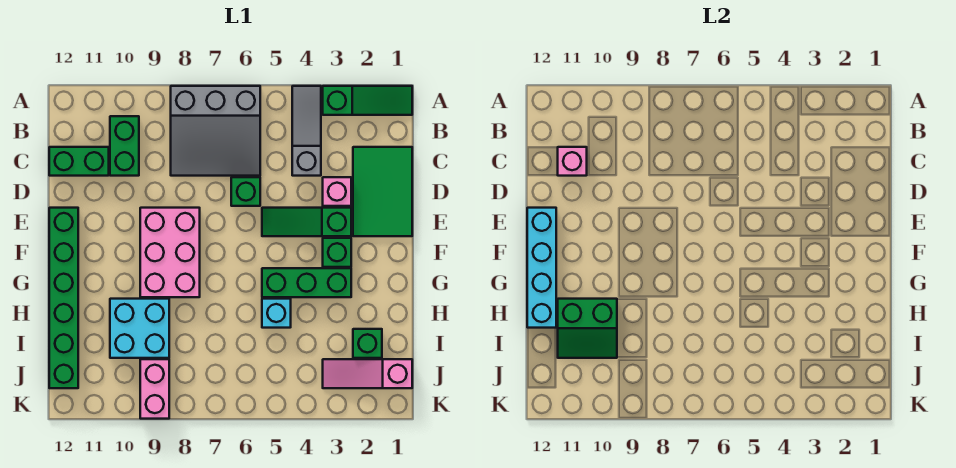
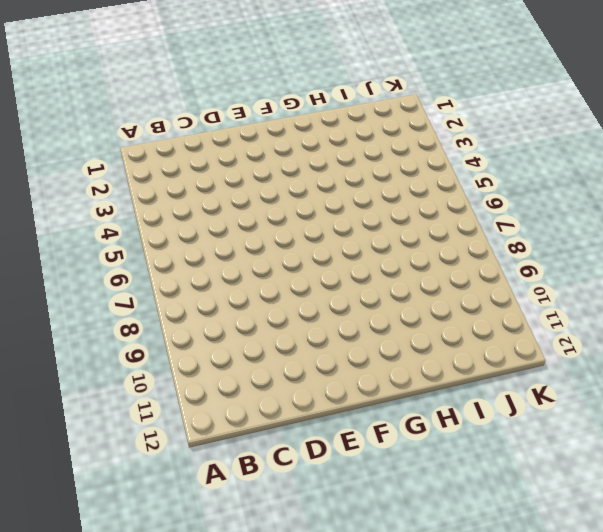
none -> green 1x3 slope [323,86,412,115]
none -> grey 1x3 slope [292,86,321,176]
none -> grey 3x3 slope [171,86,260,176]

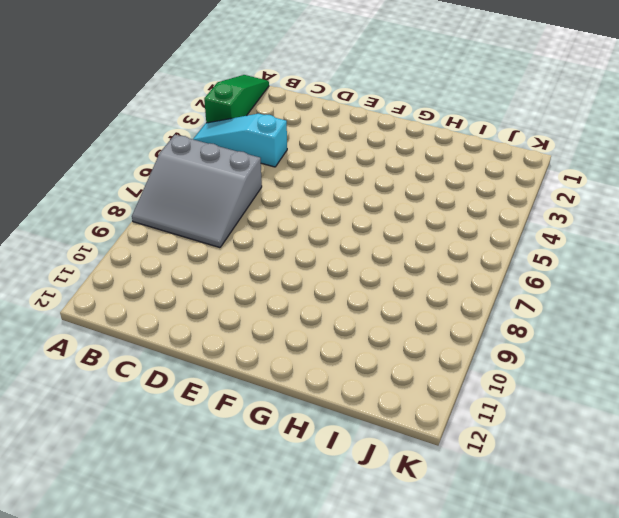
cyan 1x3 slope [193,114,287,167] -> grey 1x3 slope [292,86,321,176]
grey 3x3 slope [132,135,262,248] -> grey 3x3 slope turned to [171,86,260,176]
none -> green 1x2 brick [110,116,139,176]
none -> green 2x3 tile [353,147,412,236]
none -> green 1x2 brick [49,147,109,176]

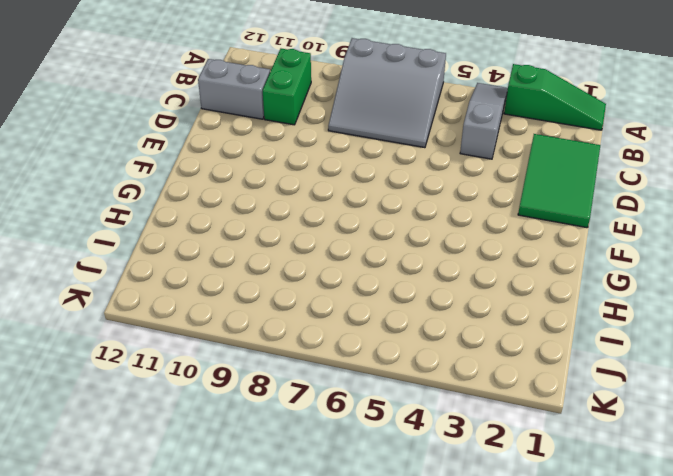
grey 1x2 brick [198,59,270,119] -> green 1x2 brick [49,147,109,176]
none -> pink 1x1 brick [323,177,351,206]
none -> green 1x1 brick [231,177,260,206]
none -> green 1x3 slope [262,208,351,236]

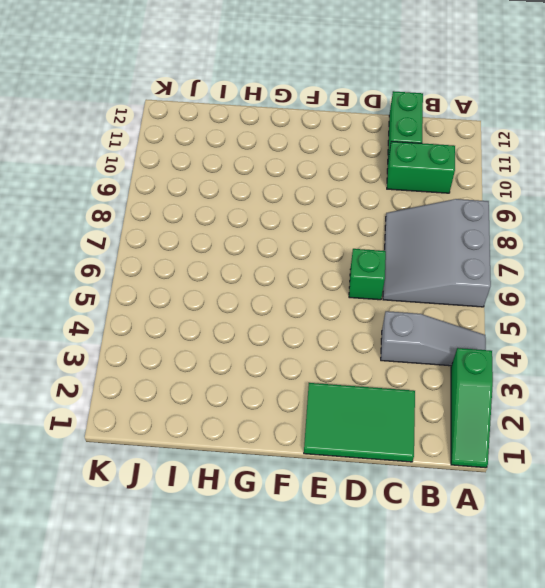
none -> pink 1x1 brick [323,177,351,206]
none -> green 1x3 slope [262,208,351,236]
none -> pink 2x3 brick [140,208,200,297]

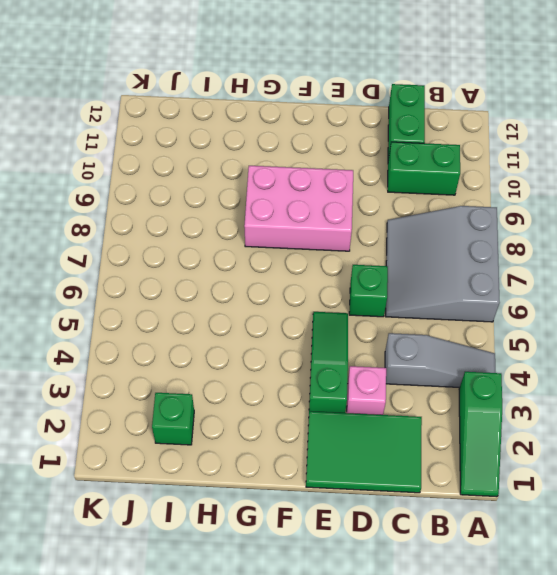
none -> green 1x6 brick [49,208,78,388]
none -> green 1x1 brick [323,238,351,267]
none -> green 1x3 brick [262,268,351,297]

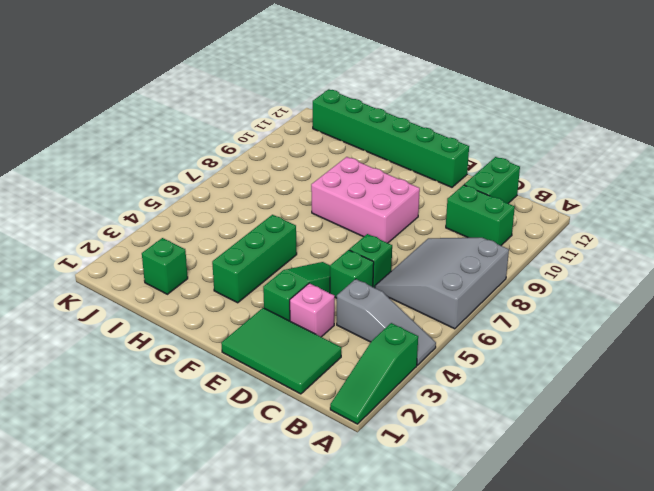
green 1x1 brick [330,250,374,298] -> green 1x1 brick moved to [323,238,351,267]
none -> cyan 1x1 brick [262,299,291,328]
none -> cyan 2x2 brick [110,299,169,358]
none -> pink 1x3 slope [323,359,412,388]

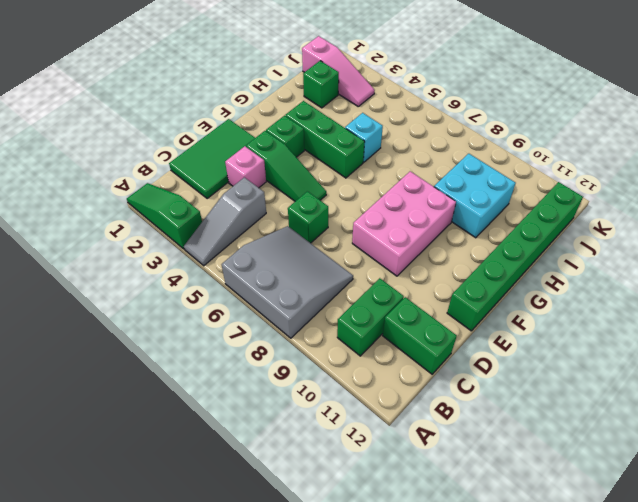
none -> pink 1x2 brick [140,359,169,419]
none -> pink 1x1 brick [558,147,587,176]
none -> cyan 1x4 brick [527,208,556,328]

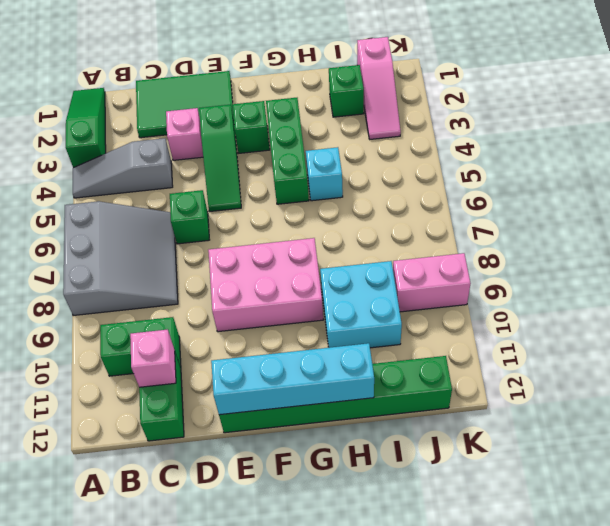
none -> green 2x2 slope [558,299,617,358]

